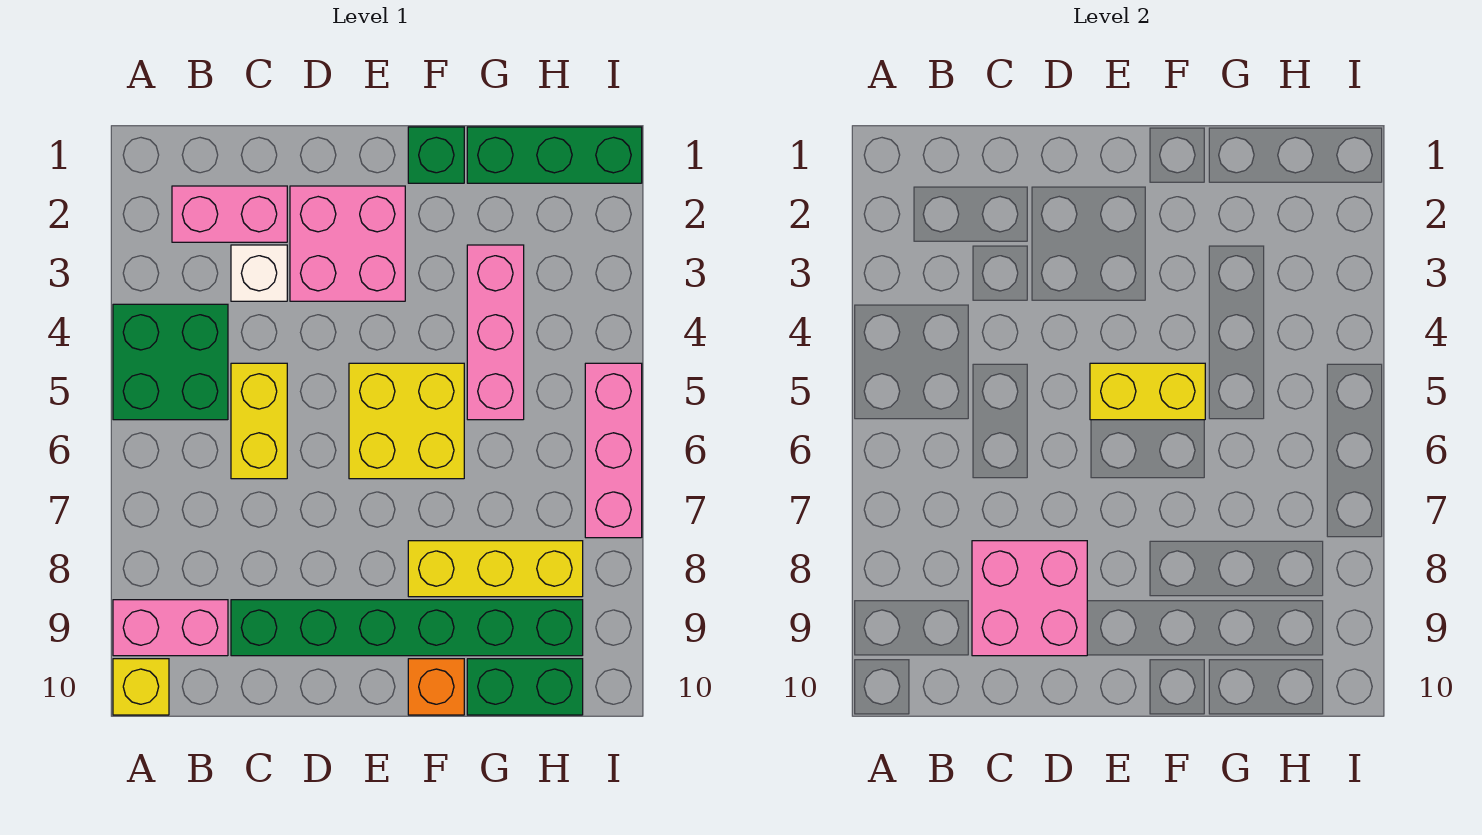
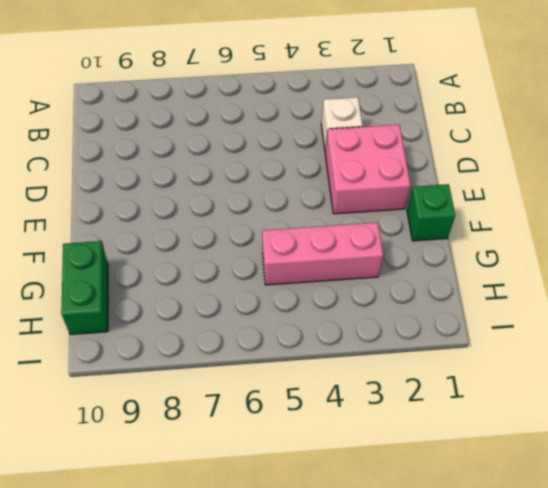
none -> green 2x2 brick [113,304,228,420]
none -> pink 1x2 brick [113,600,228,656]
none -> yellow 1x1 brick [113,659,169,715]

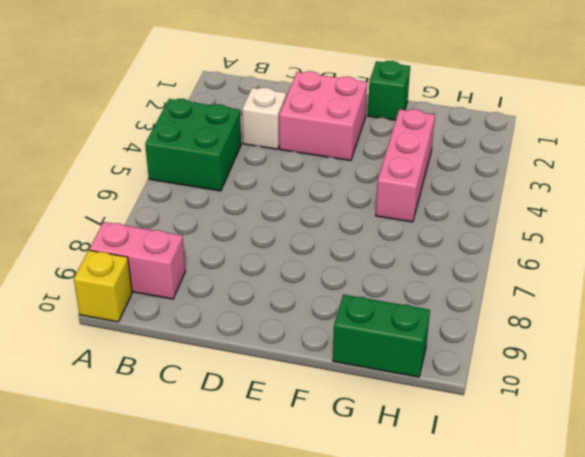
none -> pink 1x2 brick [172,186,287,242]
none -> yellow 1x2 brick [231,363,287,479]
none -> green 1x6 brick [231,600,583,656]

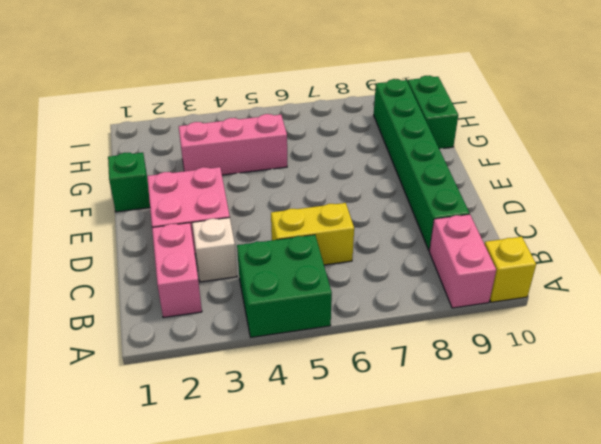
none -> yellow 2x2 brick [349,363,464,479]
none -> yellow 1x3 brick [408,541,583,597]
none -> orange 1x1 brick [408,659,464,715]

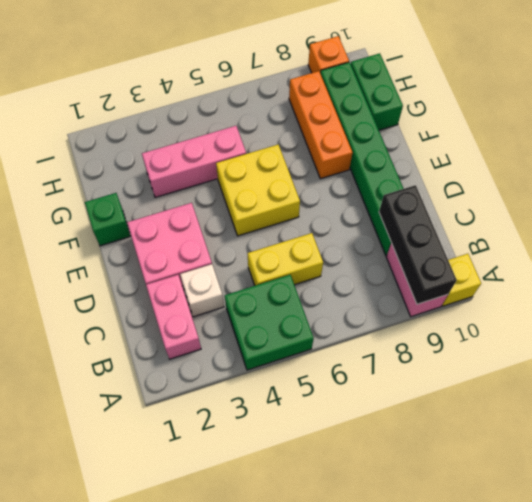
black 1x3 brick [379,185,456,304] -> pink 2x2 brick [972,541,1087,656]
orange 1x3 brick [289,71,353,179] -> yellow 1x3 brick [408,541,583,597]
orange 1x1 brick [308,36,349,73] -> orange 1x1 brick moved to [408,659,464,715]
none -> green 1x3 brick [467,127,642,183]
none -> pink 1x3 brick [585,363,642,538]
none -> yellow 1x2 brick [1090,363,1205,420]

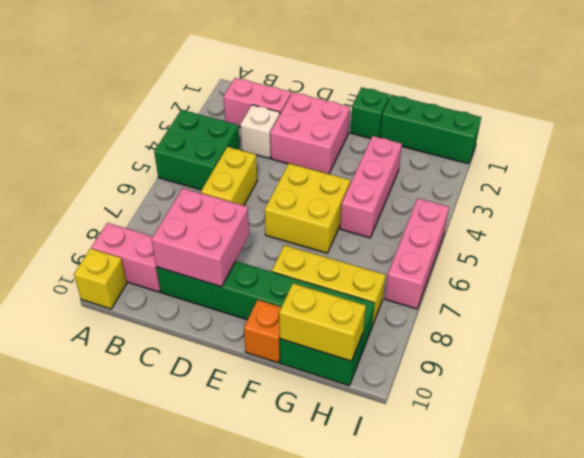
yellow 1x2 brick [279,283,366,361] -> yellow 1x2 brick moved to [1090,363,1205,420]

